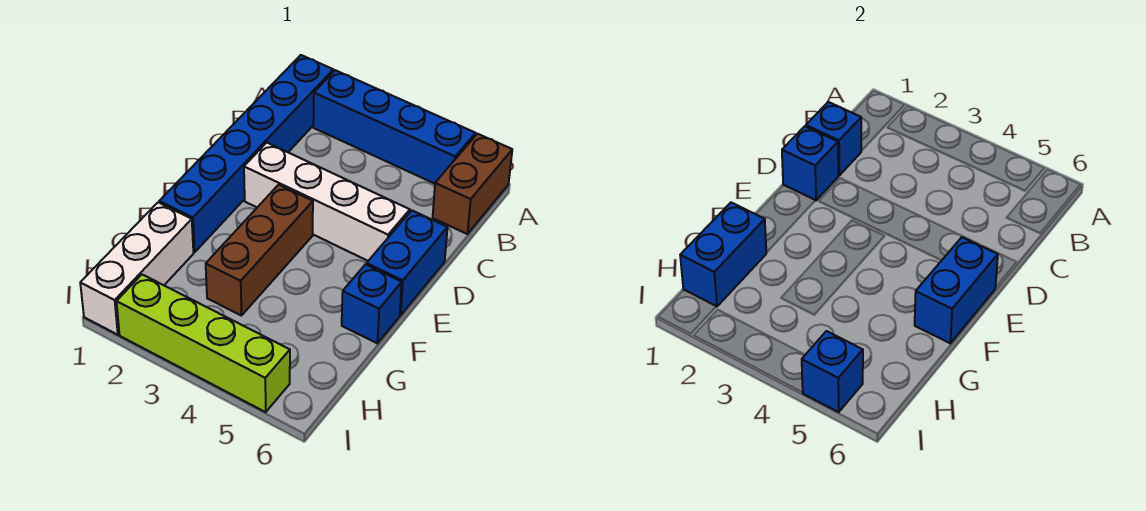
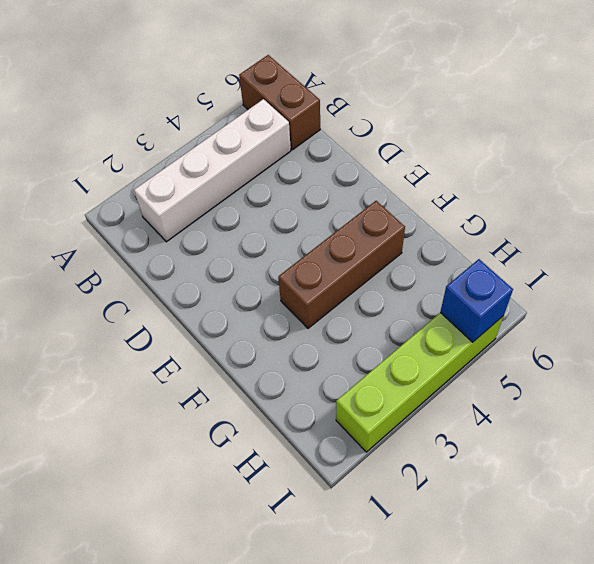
white 1x4 brick [134,99,291,242] -> white 1x4 brick moved to [244,143,410,261]
brown 1x3 brick [278,201,405,328] -> brown 1x3 brick turned to [206,185,313,316]
none -> blue 1x6 brick [159,55,333,252]
none -> blue 1x4 brick [313,70,476,184]
none -> blue 1x2 brick [366,210,447,315]

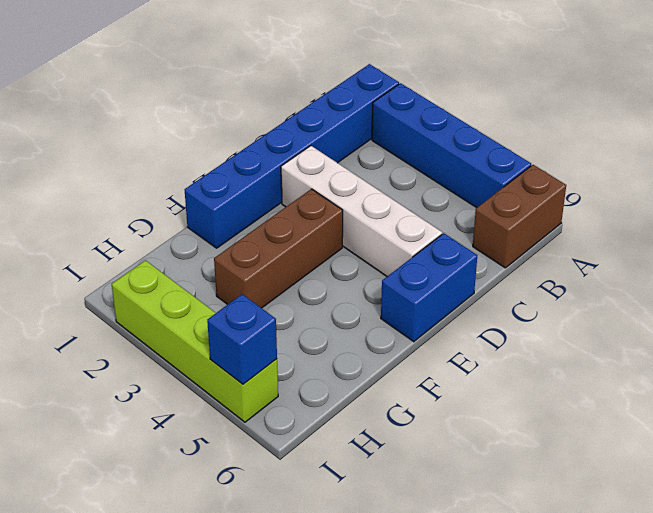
none -> blue 1x1 brick [342,265,402,343]
none -> white 1x3 brick [80,203,193,335]
none -> blue 1x1 brick [806,102,861,175]

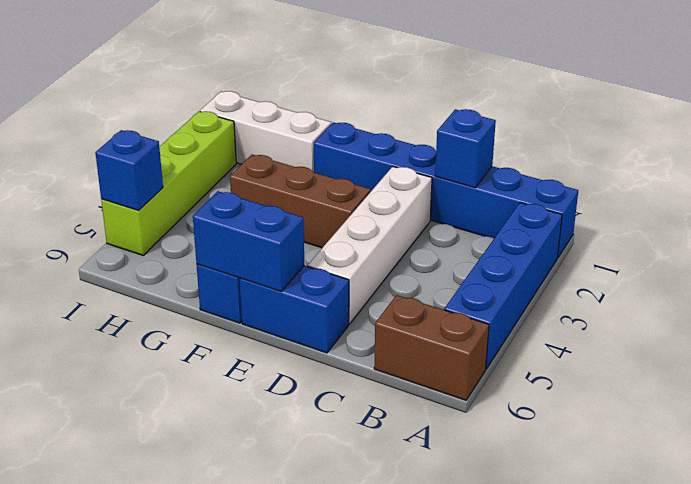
none -> blue 1x1 brick [782,126,838,200]
none -> blue 1x2 brick [680,203,766,307]

